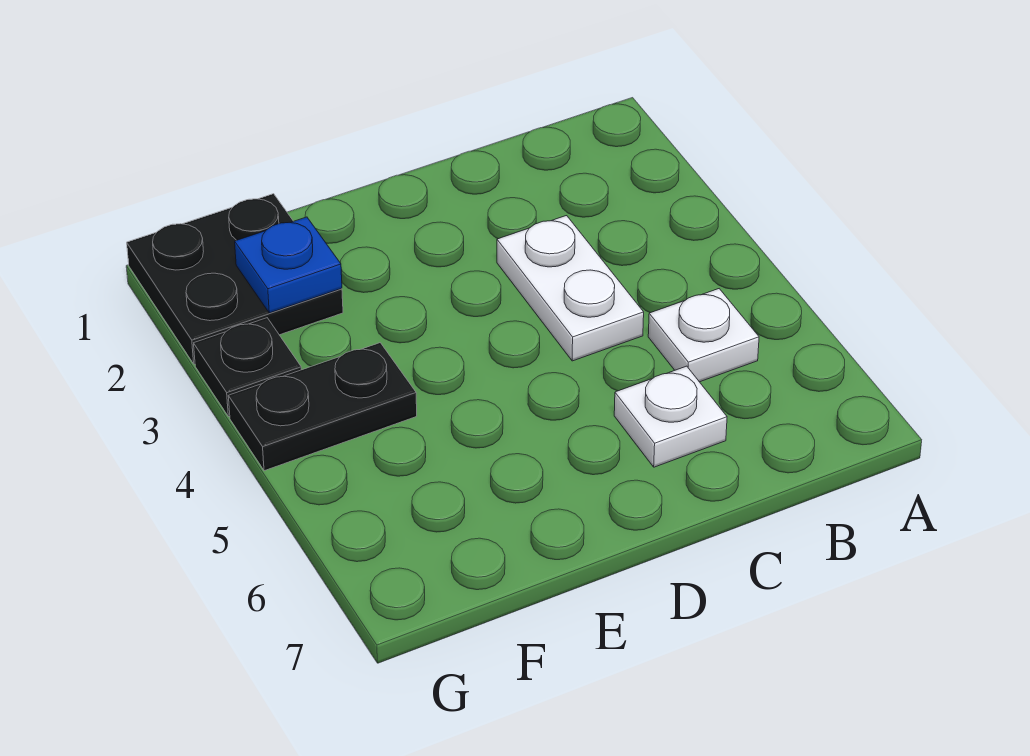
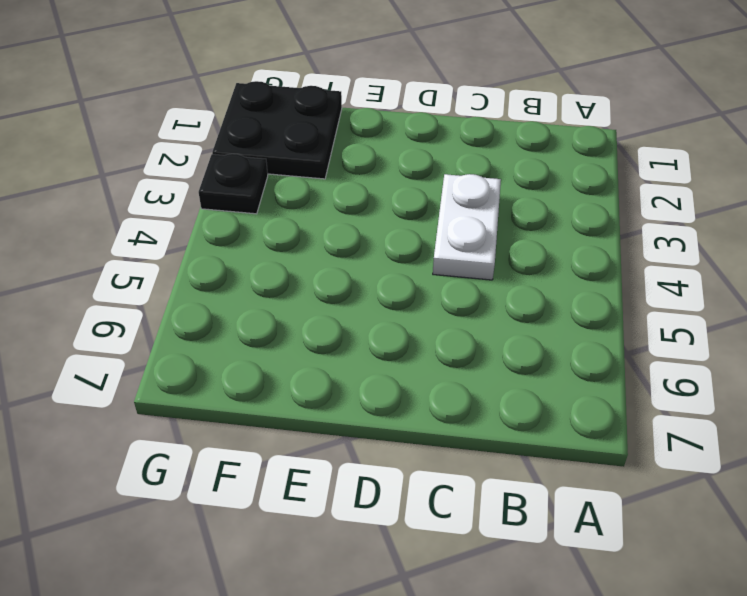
none -> white 1x1 plate [648,289,759,382]
none -> white 1x1 plate [614,366,727,467]

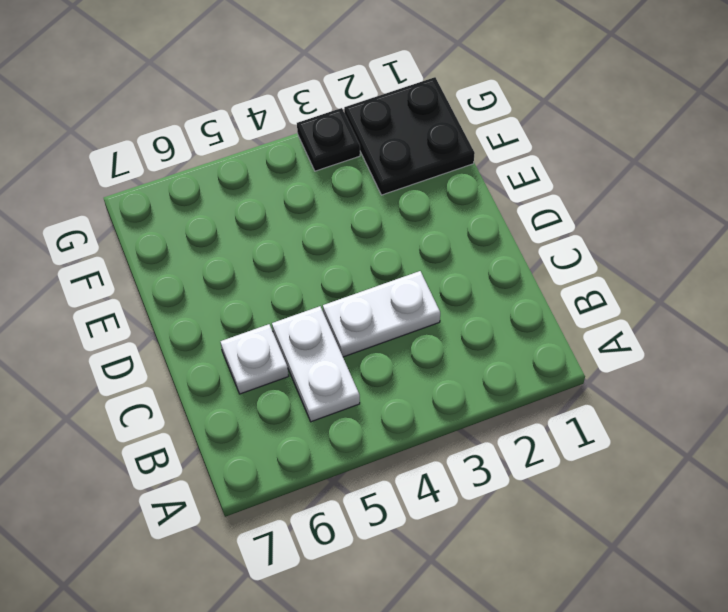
white 1x2 plate [272,306,360,422] -> white 1x1 plate [648,289,759,382]
none -> black 1x2 plate [228,343,417,471]
none -> blue 1x1 plate [235,217,342,313]

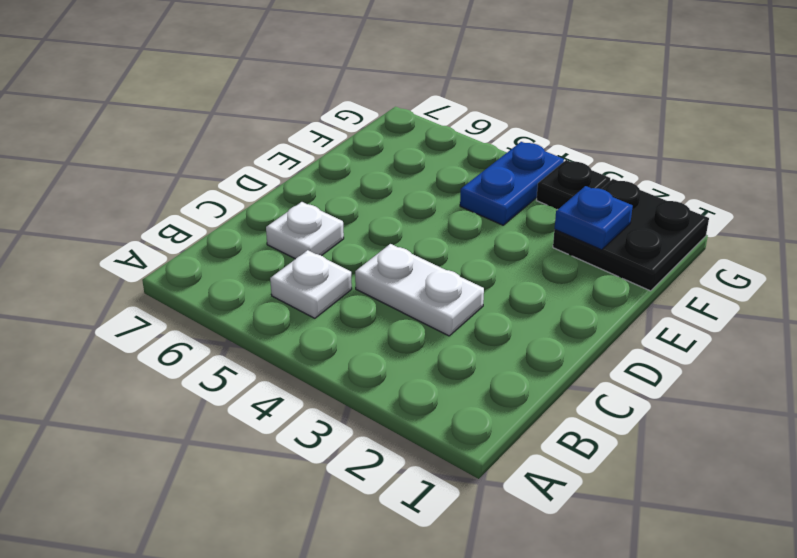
blue 1x2 plate [460,142,564,225] -> black 1x2 plate [228,343,417,471]

